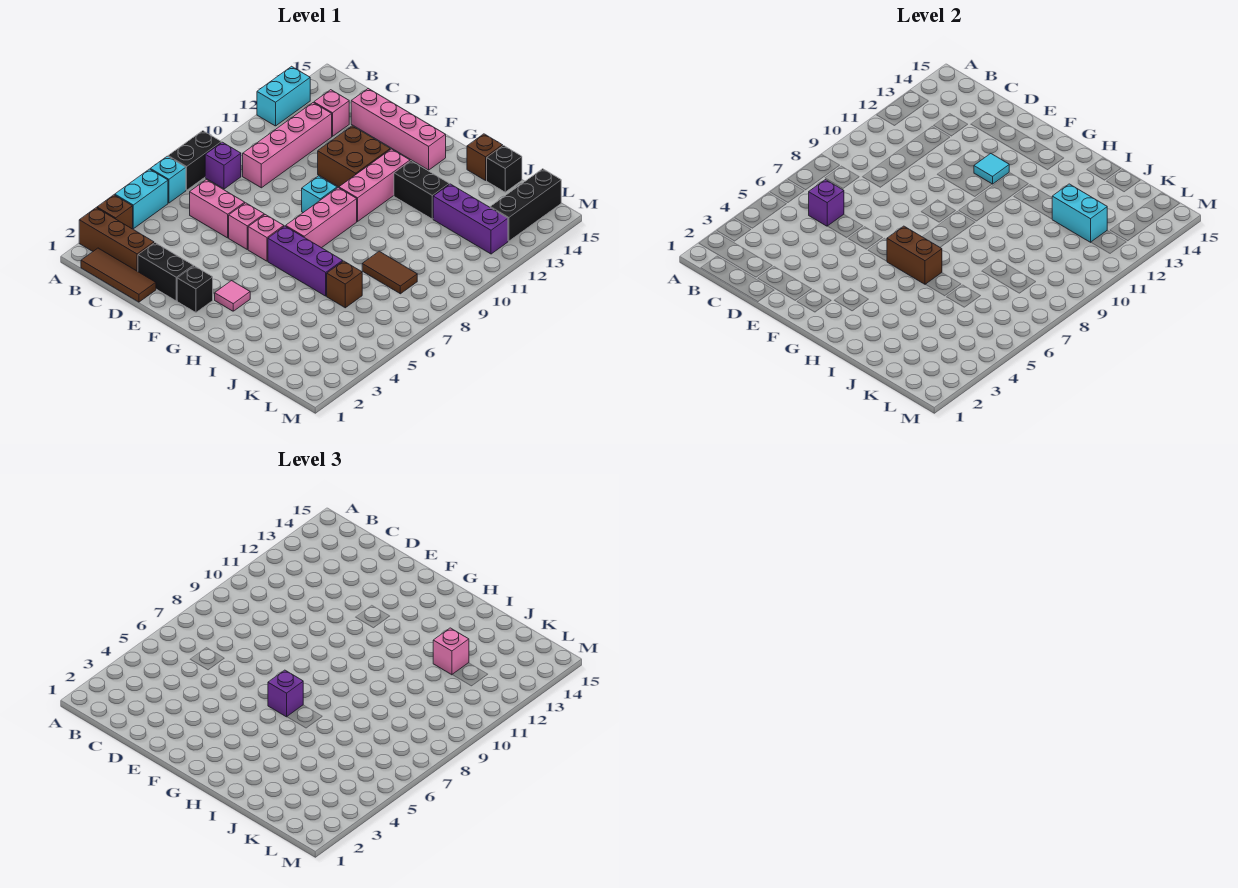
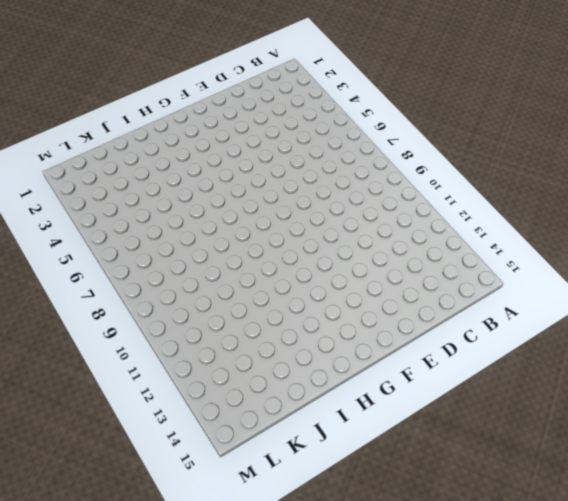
none -> brown 1x3 brick [79,208,154,271]
none -> brown 1x1 brick [97,195,133,229]
none -> cyan 1x2 brick [115,169,168,229]
none -> cyan 1x1 brick [150,156,186,203]

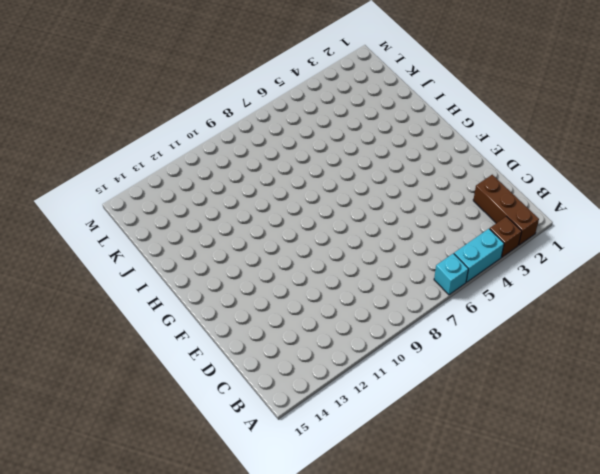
none -> black 1x2 brick [168,131,221,190]
none -> cyan 1x2 brick [257,66,310,126]
none -> brown 1x3 tile [81,248,156,302]
none -> purple 1x1 brick [205,142,241,189]

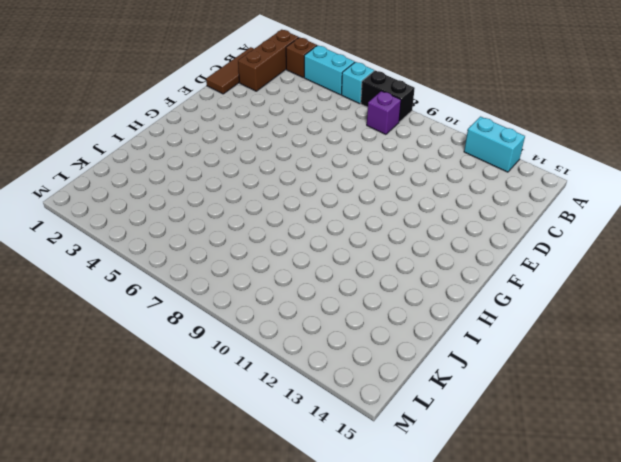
none -> pink 1x2 brick [190,180,245,238]
none -> pink 1x4 brick [243,103,332,188]
none -> pink 1x1 brick [314,90,349,136]
none -> black 1x2 brick [138,243,193,301]

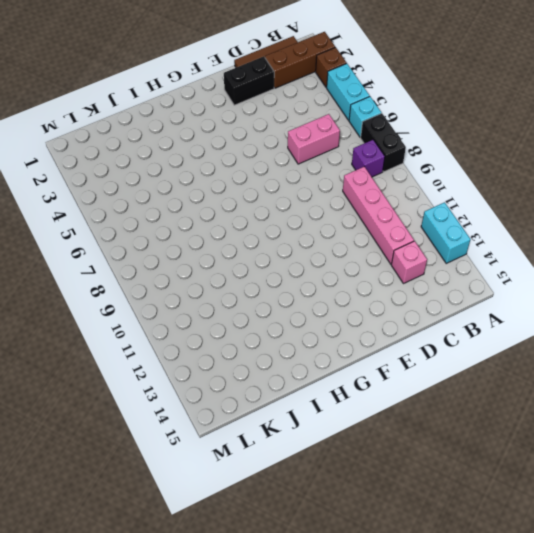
none -> pink 1x4 brick [351,89,446,170]
none -> pink 1x1 brick [229,203,264,249]
none -> brown 2x2 brick [318,126,390,187]
none -> black 1x1 brick [177,266,213,313]

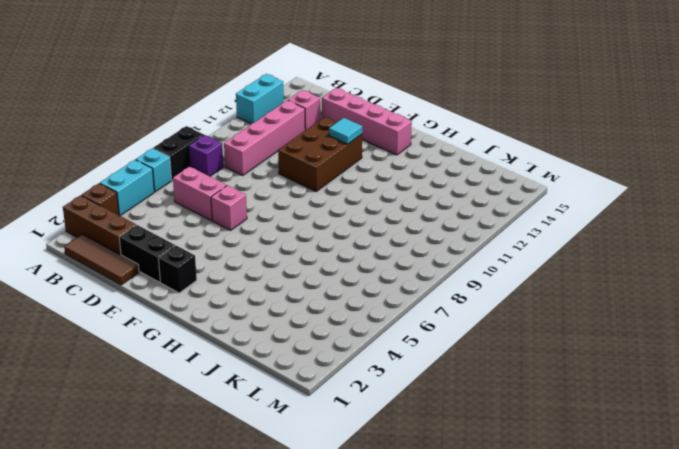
brown 2x3 brick [278,117,362,191] -> brown 2x2 brick [318,126,390,187]
none -> pink 1x1 brick [248,215,284,261]
none -> cyan 1x1 brick [302,176,337,213]
none -> pink 1x1 tile [215,281,250,311]
none -> purple 1x3 brick [268,226,343,296]

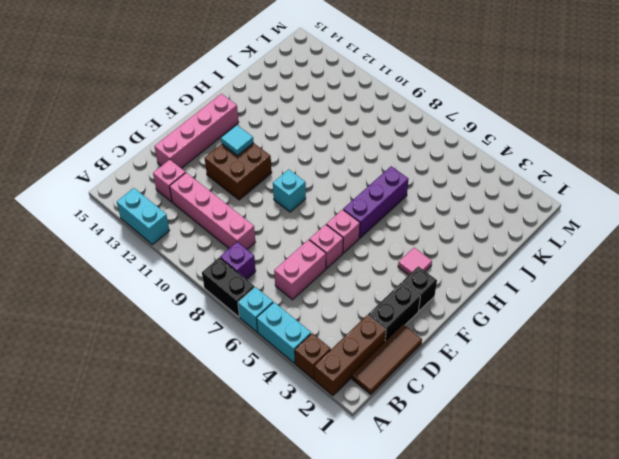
none -> pink 1x3 brick [286,188,357,248]
none -> pink 1x3 brick [339,149,410,221]
none -> black 1x2 brick [394,161,449,219]
none -> brown 1x1 brick [467,134,503,180]

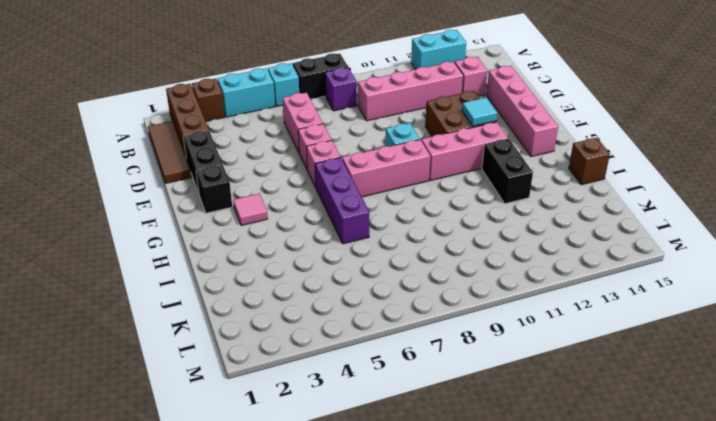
none -> brown 1x1 brick [327,261,362,308]
none -> brown 1x2 tile [362,251,417,294]
none -> purple 1x3 brick [433,184,508,254]
none -> black 1x1 brick [487,146,522,192]

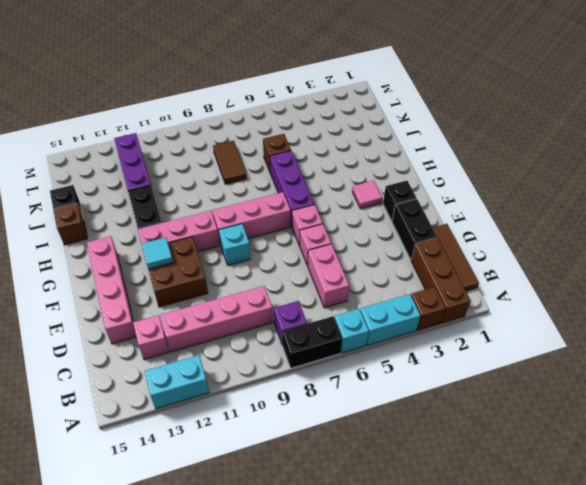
none -> black 1x3 brick [490,169,561,241]
none -> purple 1x1 brick [809,180,844,226]
none -> brown 1x2 brick [887,226,942,284]
none -> cyan 1x2 brick [1052,184,1107,242]

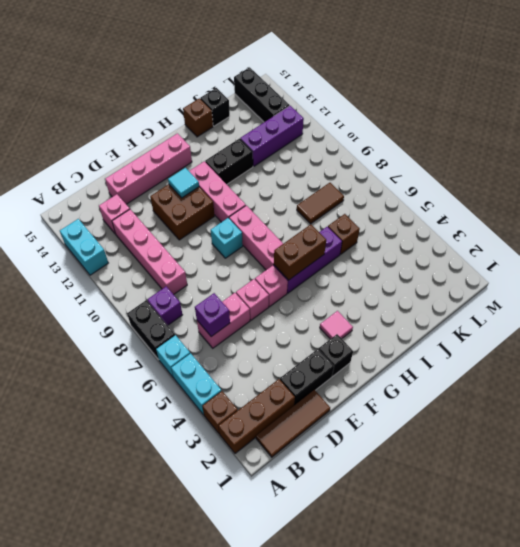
none -> cyan 1x2 brick [1052,184,1107,242]
none -> purple 1x1 brick [268,670,303,717]
none -> pink 1x1 brick [433,628,469,675]

